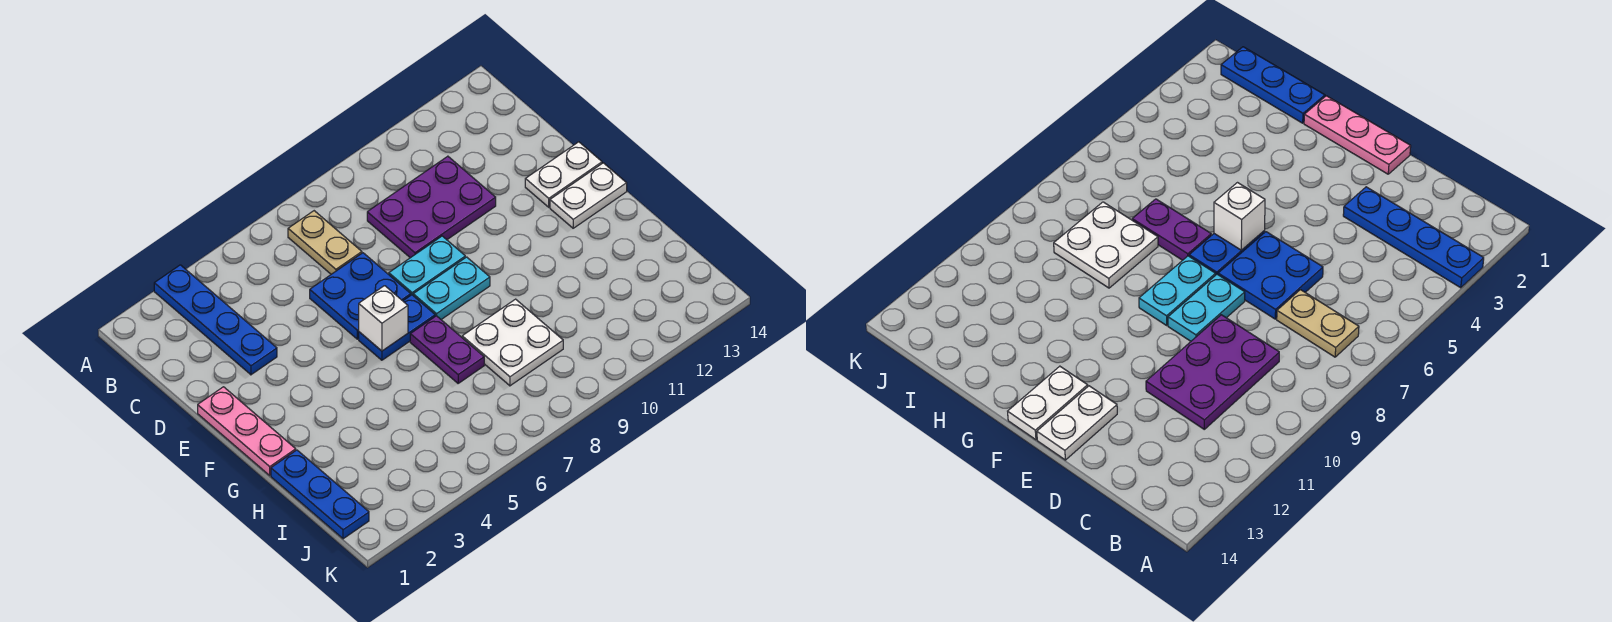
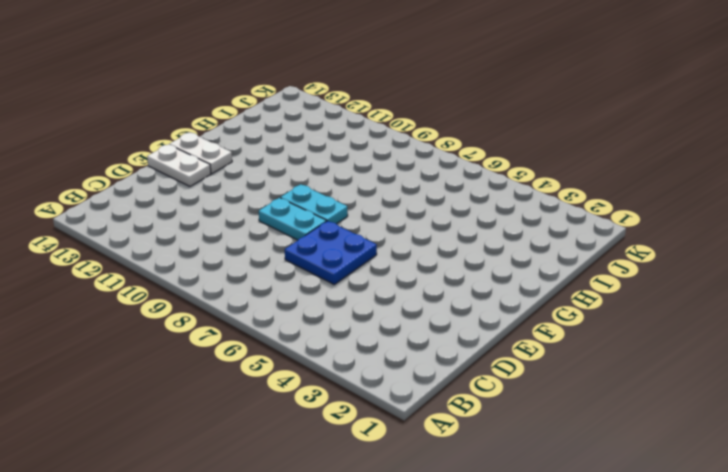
none -> blue 1x4 plate [154,265,277,375]
none -> tan 1x2 plate [288,211,362,274]
none -> purple 2x3 plate [367,156,496,258]

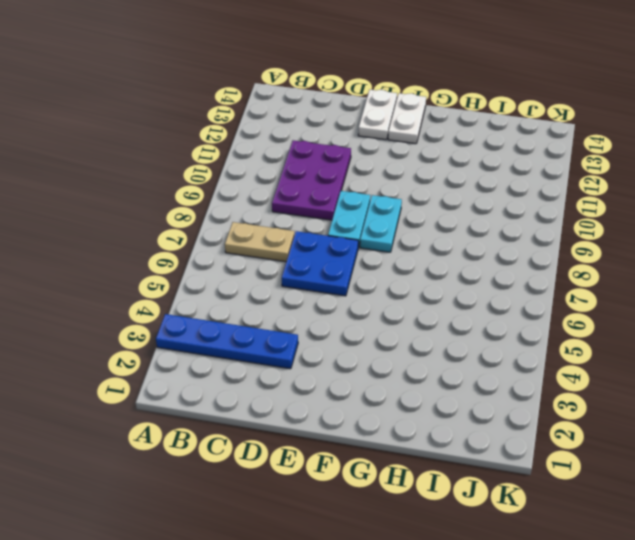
none -> pink 1x3 plate [198,387,296,475]
none -> blue 1x2 plate [359,295,435,360]
none -> purple 1x2 plate [410,316,484,383]

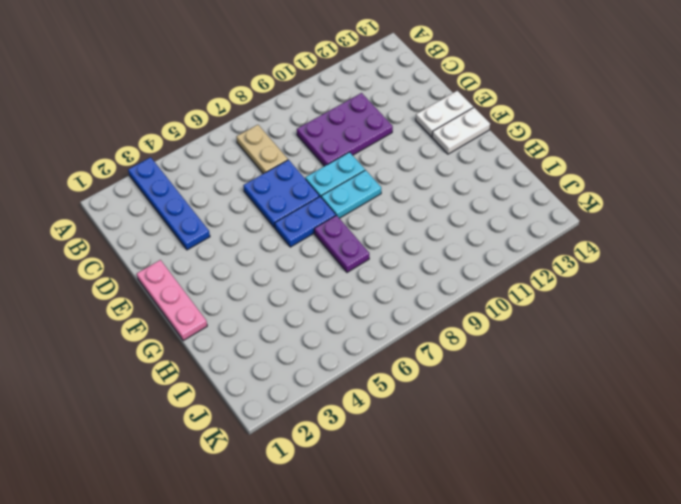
none -> blue 1x3 plate [271,450,369,539]
none -> white 2x2 plate [462,299,563,386]
none -> white 1x1 brick [359,286,408,351]

